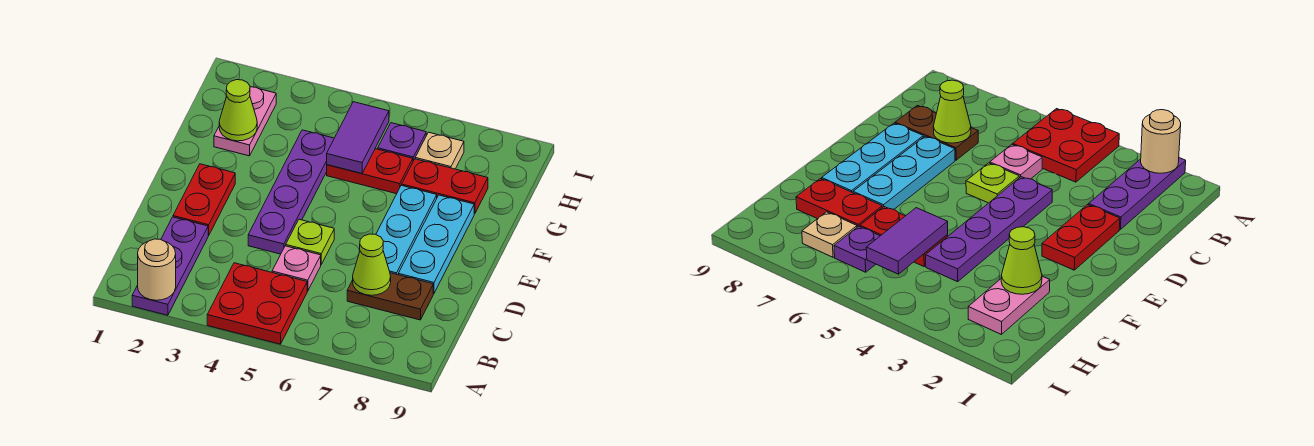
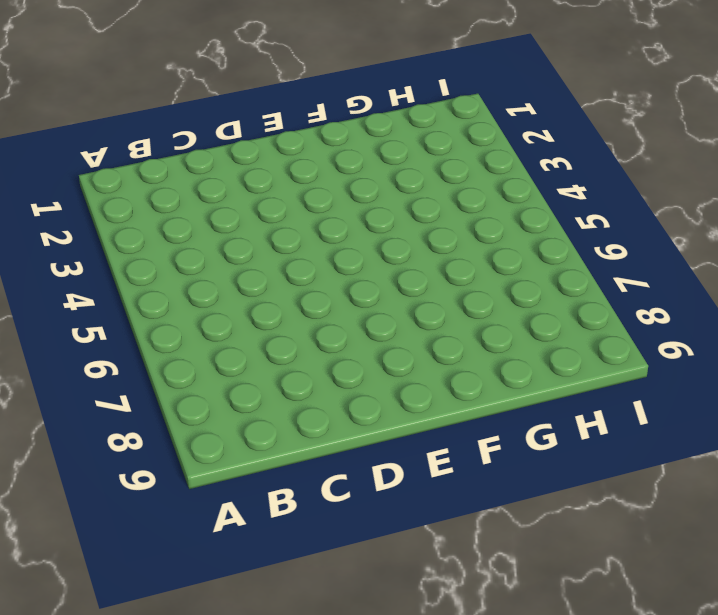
none -> purple 1x3 plate [132,217,209,315]
none -> red 2x2 plate [207,263,307,344]
none -> pink 1x1 plate [272,246,321,291]

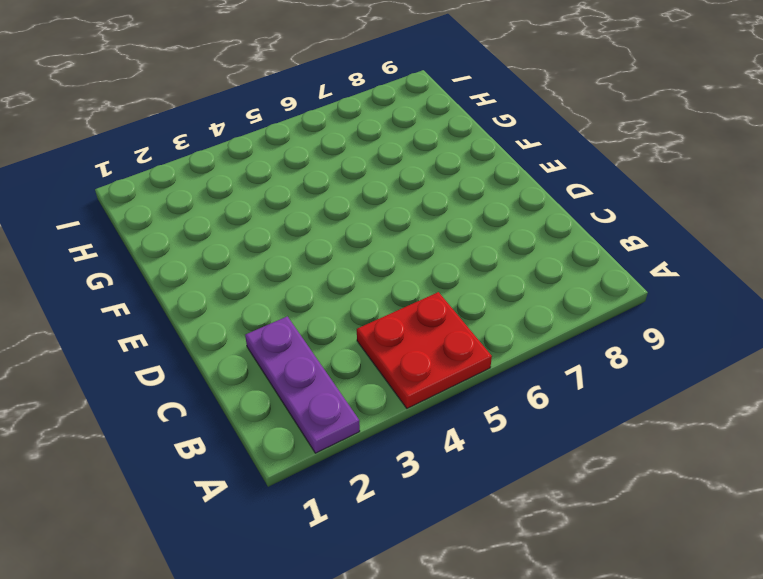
none -> pink 1x1 plate [272,246,321,291]
none -> brown 1x2 plate [347,273,433,320]
none -> red 1x2 plate [173,164,235,235]

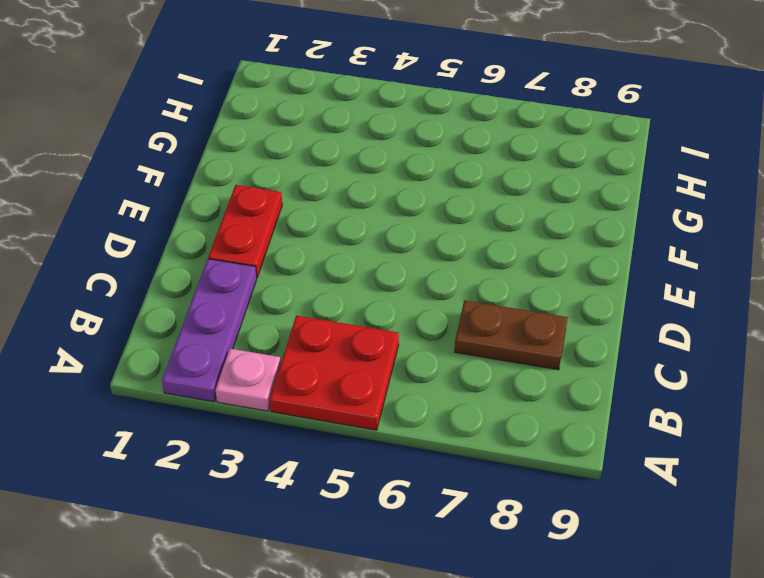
pink 1x1 plate [215,349,281,411] -> pink 1x1 plate moved to [272,246,321,291]
none -> purple 1x4 plate [248,130,334,254]
none -> lime 1x1 plate [286,219,334,264]
none -> cyan 1x3 plate [376,185,437,275]

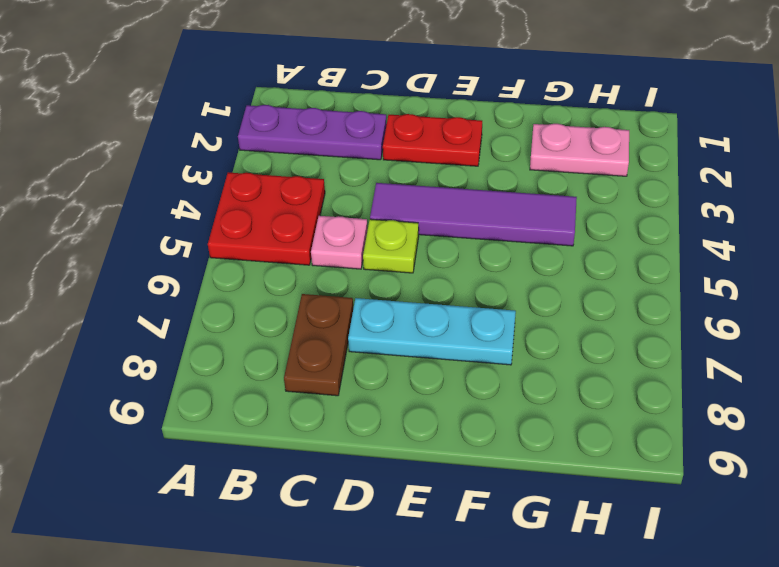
purple 1x4 tile [370,183,577,246] -> purple 1x4 plate [248,130,334,254]
none -> cyan 1x3 plate [398,195,474,293]
none -> red 1x2 plate [327,149,413,194]
none -> red 1x2 plate [402,159,488,214]

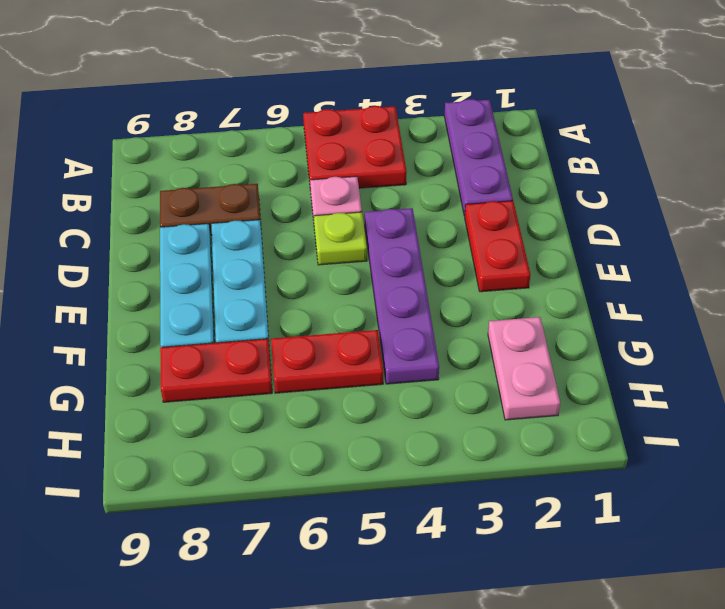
none -> purple 1x1 plate [378,123,426,161]
none -> tan 1x1 plate [415,132,464,169]
none -> tan 1x1 round brick [138,239,176,300]

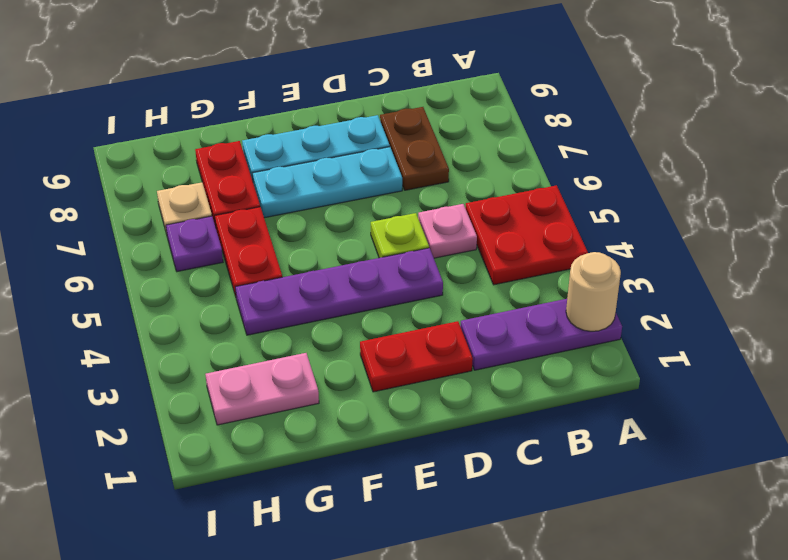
none -> lime 1x1 cone [353,234,391,295]
none -> lime 1x1 cone [219,80,257,141]
none -> purple 1x2 tile [327,102,389,174]

